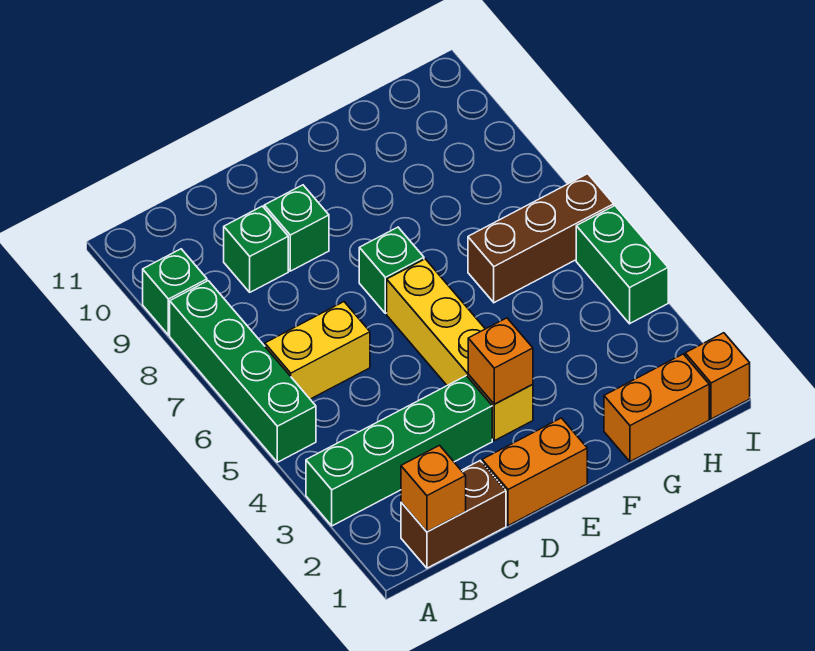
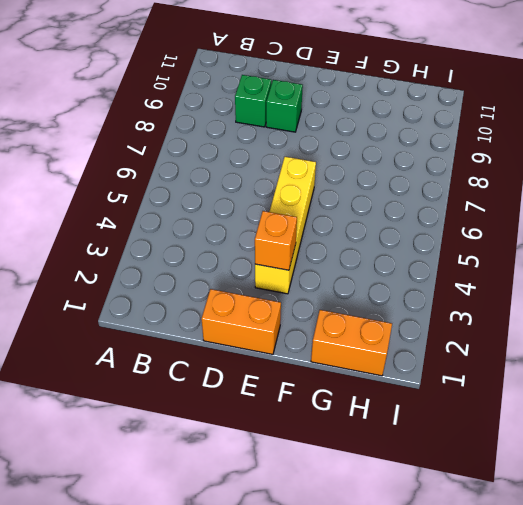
none -> green 1x4 brick [306,376,492,526]
none -> green 1x4 brick [170,281,316,462]
none -> green 1x1 brick [143,249,207,335]

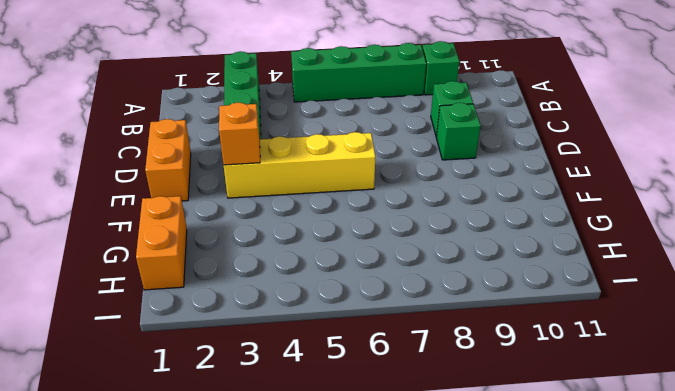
none -> brown 1x2 brick [401,461,506,568]
none -> yellow 1x2 brick [265,302,370,399]
none -> green 1x1 brick [359,227,424,313]

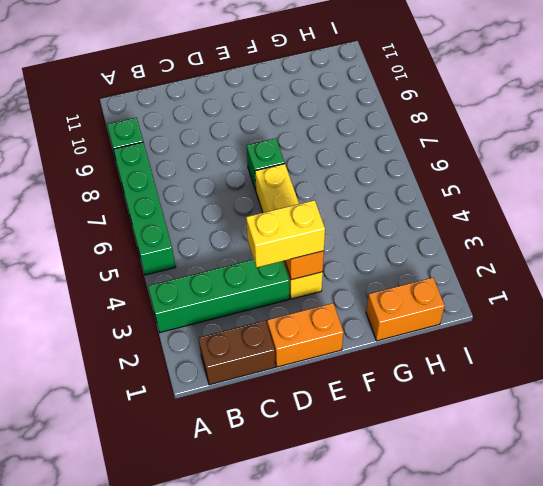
yellow 1x2 brick [246,200,325,267] -> yellow 1x2 brick moved to [265,302,370,399]
none -> green 1x1 brick [224,206,288,292]
none -> green 1x1 brick [264,185,329,271]
none -> brown 1x3 brick [468,174,614,303]

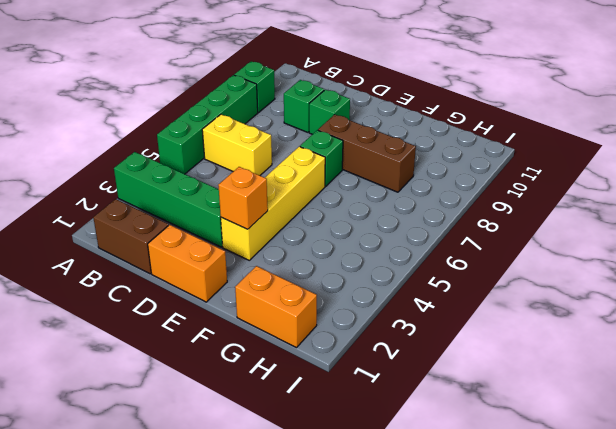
brown 1x3 brick [318,115,416,192] -> brown 1x3 brick moved to [468,174,614,303]
none -> orange 1x1 brick [685,333,750,419]
none -> green 1x2 brick [576,206,668,324]
none -> orange 1x1 brick [401,445,466,532]

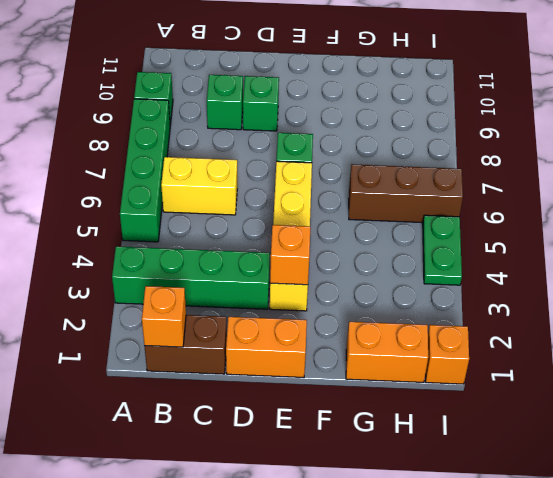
green 1x2 plate [423,215,462,285] -> green 1x2 brick [576,206,668,324]

